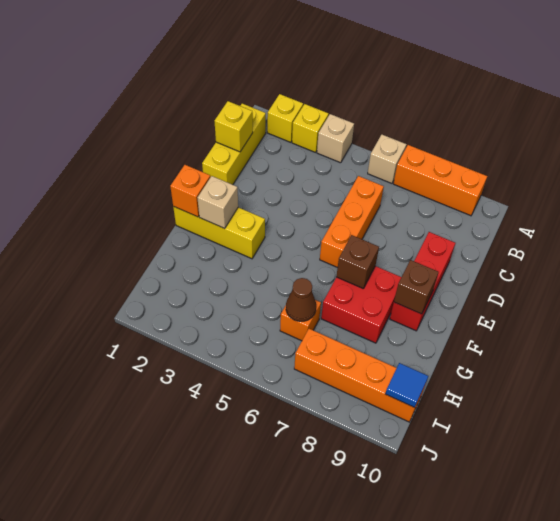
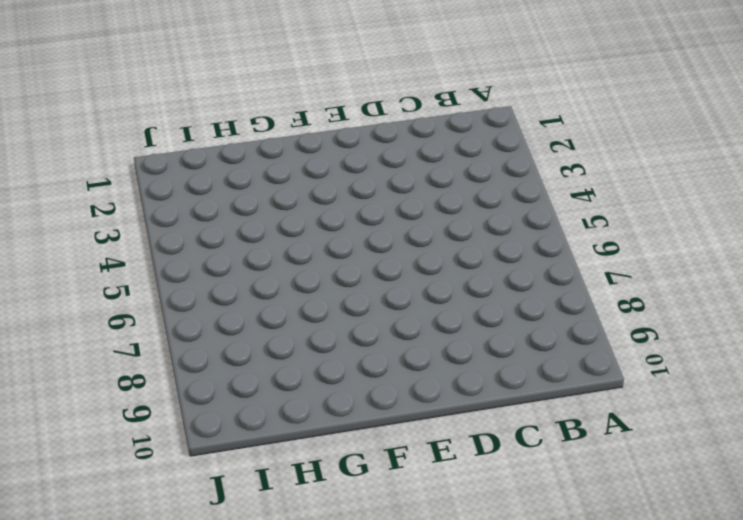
none -> yellow 1x1 brick [267,94,303,142]
none -> yellow 1x1 brick [292,104,329,152]
none -> tan 1x1 brick [317,114,354,163]

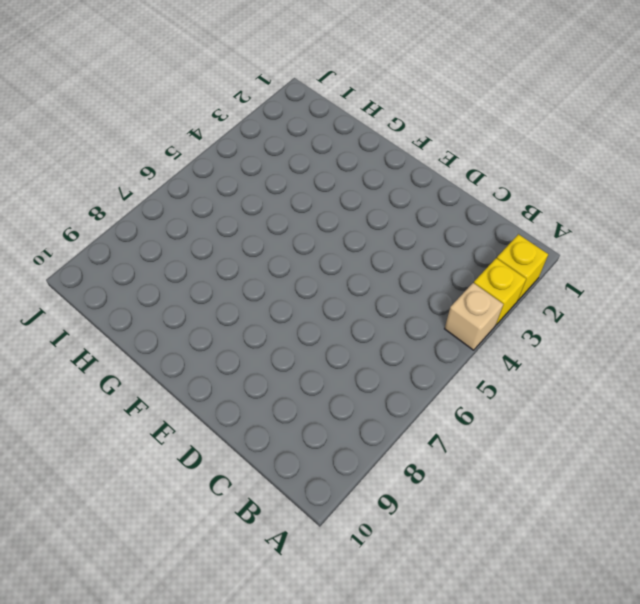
none -> tan 1x1 brick [368,135,406,183]
none -> orange 1x3 brick [393,145,487,216]
none -> yellow 1x3 brick [202,104,266,185]

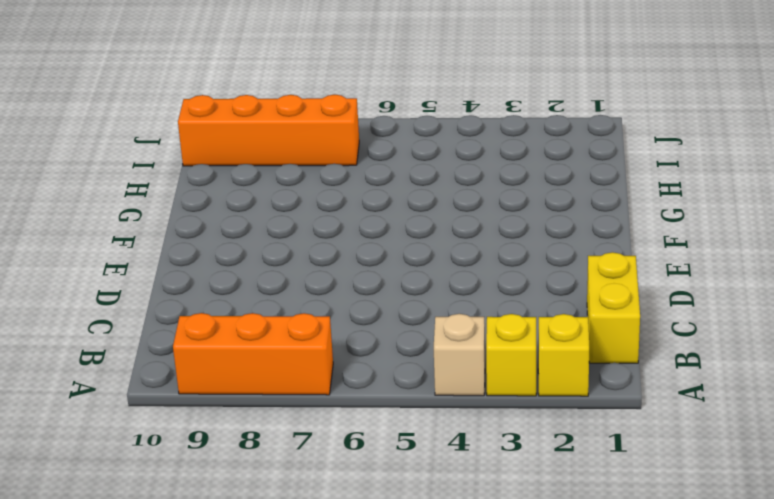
yellow 1x2 brick [587,252,640,363] -> yellow 1x3 brick [202,104,266,185]
none -> tan 1x1 brick [368,135,406,183]
none -> orange 1x3 brick [320,176,384,268]
none -> red 1x3 brick [390,232,455,331]

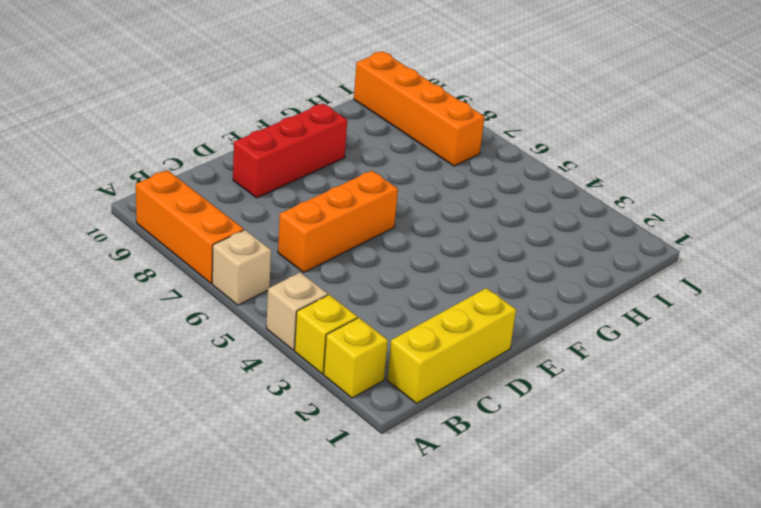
none -> yellow 1x3 brick [173,206,265,259]
none -> red 2x2 brick [321,266,401,343]
none -> orange 1x1 brick [280,300,321,341]

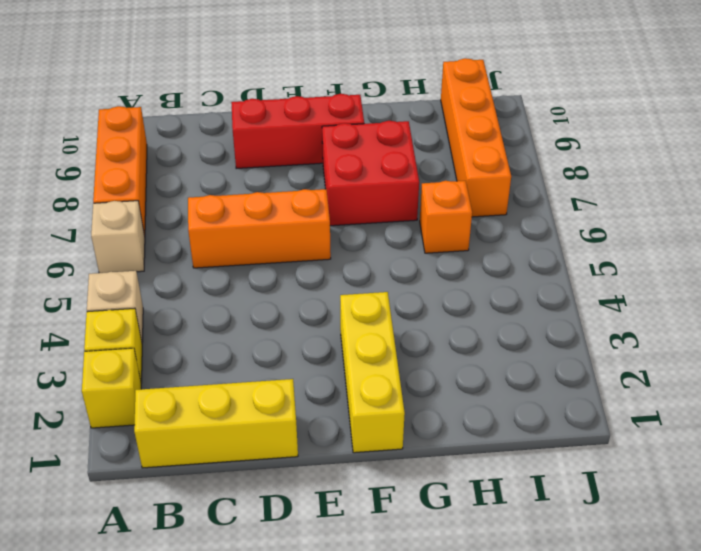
none -> yellow 1x1 brick [215,101,253,152]
none -> orange 1x1 brick [170,165,210,217]
none -> tan 1x1 brick [198,176,238,228]

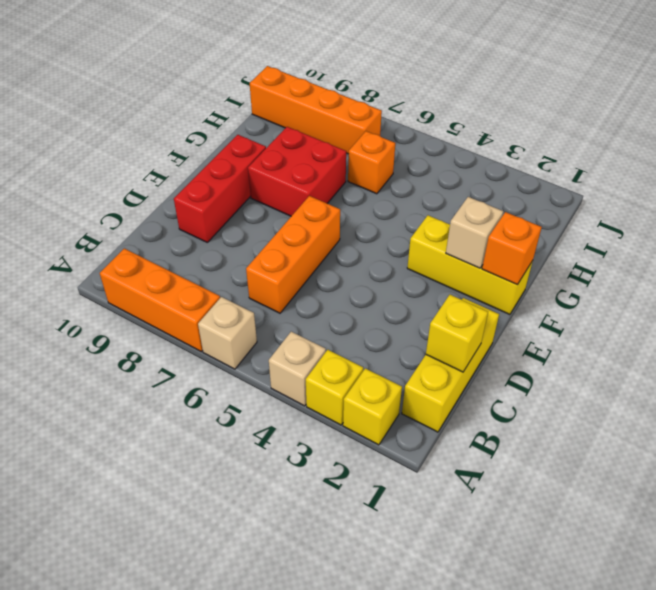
none -> brown 1x1 brick [336,235,379,289]
none -> brown 1x1 brick [394,260,438,314]
none -> brown 1x1 cone [286,278,316,321]

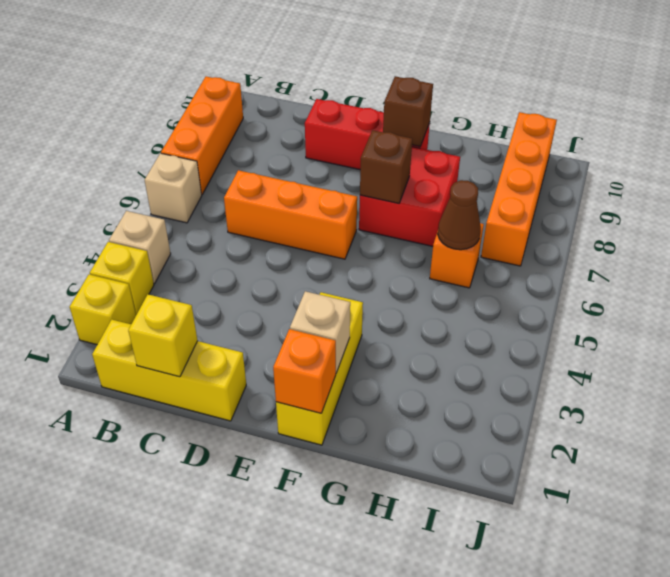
none -> blue 1x1 tile [385,363,428,407]

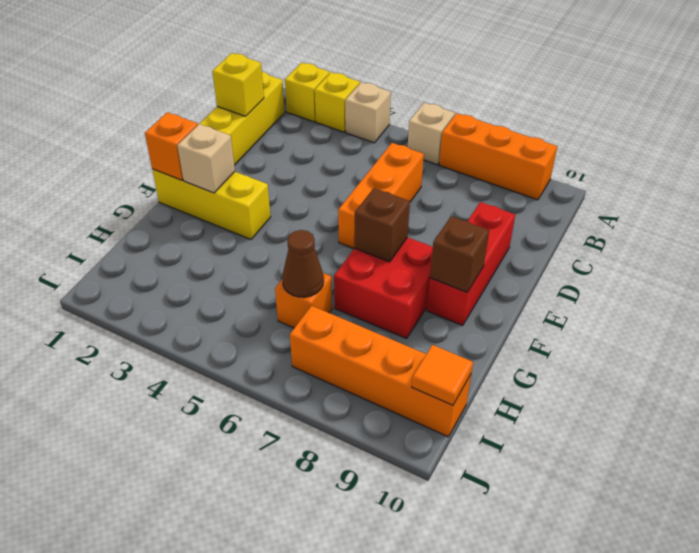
orange 1x1 tile [412,345,473,405] -> blue 1x1 tile [385,363,428,407]

